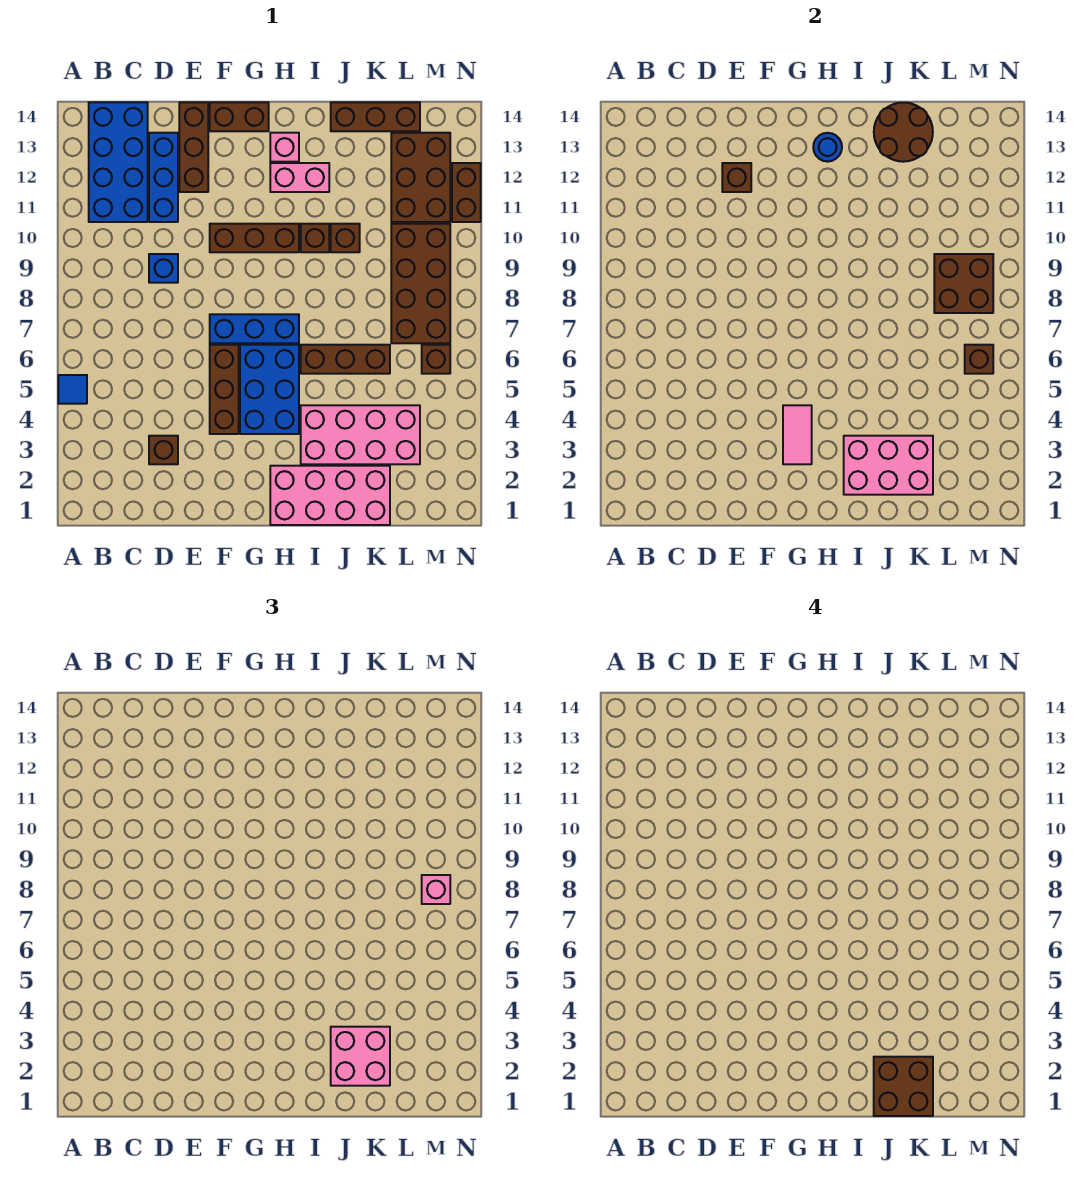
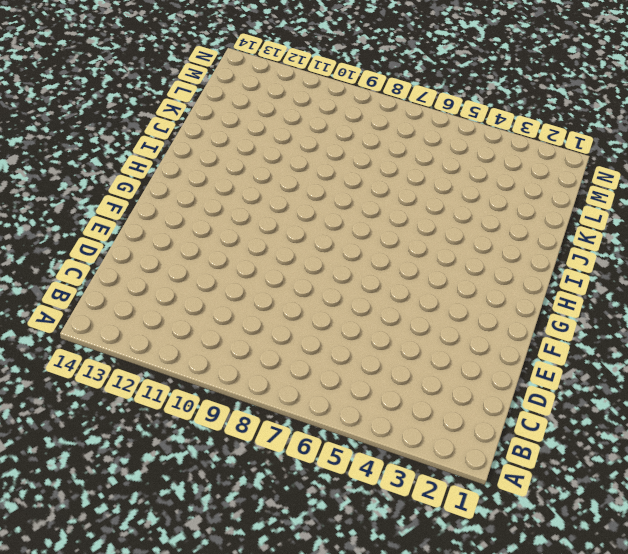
none -> blue 1x1 tile [58,375,87,404]
none -> blue 2x4 brick [89,102,148,222]
none -> brown 1x1 brick [149,436,178,464]
none -> blue 1x1 brick [149,254,178,283]

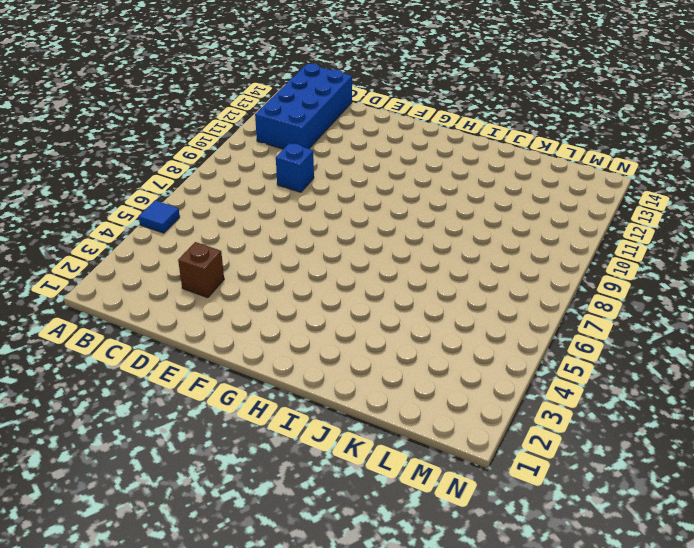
none -> blue 1x3 brick [149,133,178,222]
none -> brown 1x3 brick [179,102,208,192]
none -> brown 1x3 brick [210,345,239,434]
none -> blue 1x3 brick [210,314,299,343]

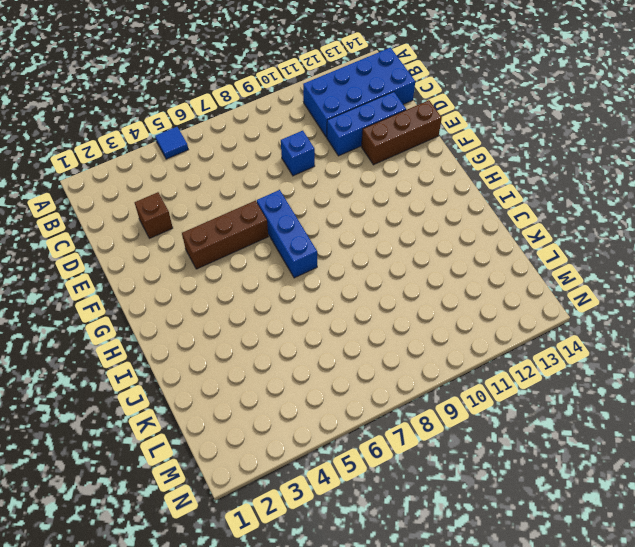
none -> brown 1x3 brick [210,224,299,252]
none -> brown 1x2 brick [210,102,269,131]
none -> blue 2x3 brick [240,345,299,434]
none -> pink 2x4 brick [270,466,390,525]

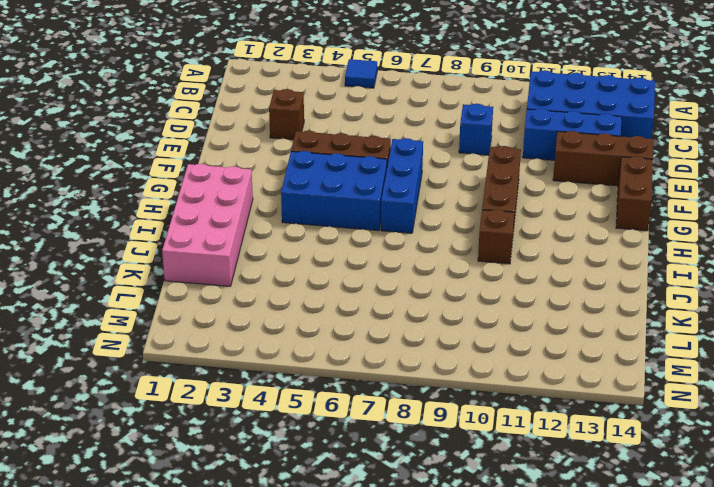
none -> pink 1x2 brick [270,163,329,192]
none -> pink 1x1 brick [270,133,299,162]
none -> pink 2x4 brick [301,405,420,464]
none -> brown 1x3 brick [301,345,390,374]

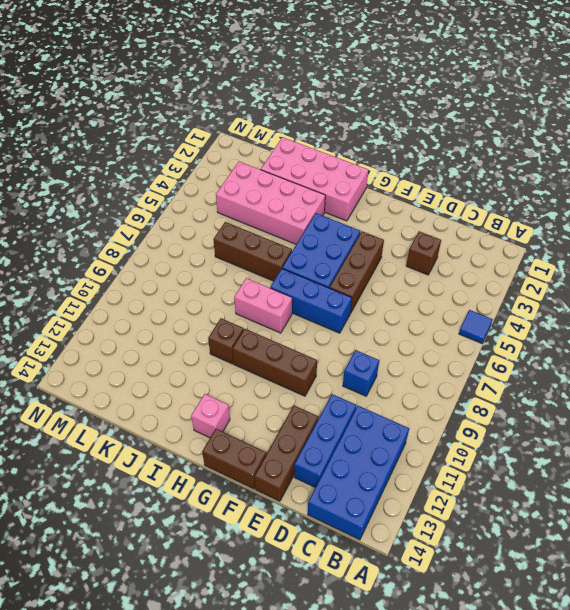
pink 1x2 brick [234,278,292,333] -> pink 1x2 brick moved to [270,163,329,192]
none -> brown 1x1 brick [331,224,360,252]
none -> brown 1x3 brick [331,102,420,131]
none -> brown 2x4 brick [391,224,450,343]
none -> brown 2x3 brick [391,133,450,222]

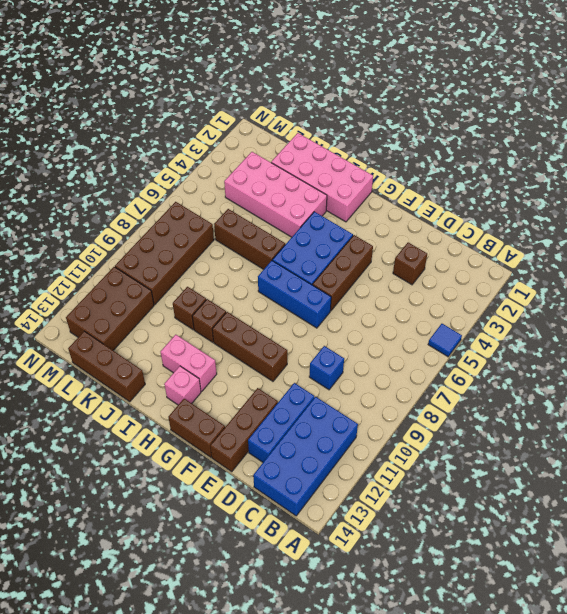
none -> brown 1x1 brick [422,345,450,374]
none -> brown 1x2 brick [452,163,481,222]
none -> brown 1x1 brick [722,163,751,192]
none -> pink 1x2 tile [783,405,812,464]

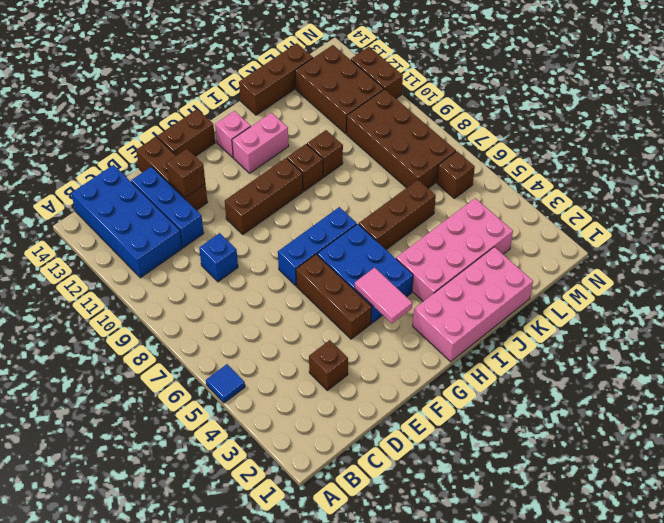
none -> blue 1x1 round brick [813,133,842,162]
none -> pink 2x3 brick [844,436,933,495]
none -> brown 2x2 round brick [874,103,933,162]
none -> brown 2x2 brick [934,254,993,313]

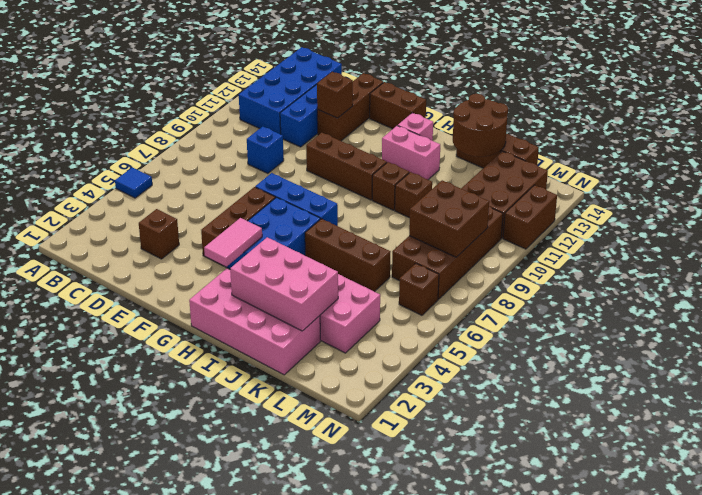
none -> blue 1x1 round brick [813,133,842,162]
none -> brown 1x1 brick [965,345,993,374]
none -> pink 2x2 brick [331,1027,390,1086]
none -> pink 1x1 brick [422,875,450,904]

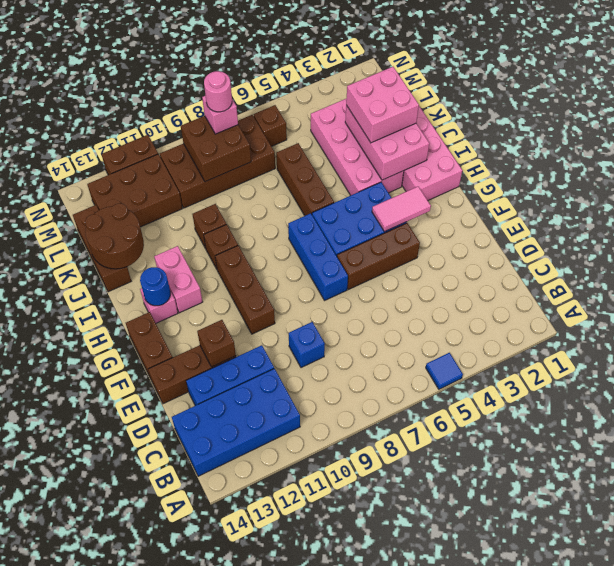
pink 1x1 round brick [204,71,232,112] -> none
none -> brown 1x1 brick [149,436,178,464]
none -> brown 1x1 brick [965,345,993,374]
none -> brown 2x2 brick [874,1057,933,1116]

